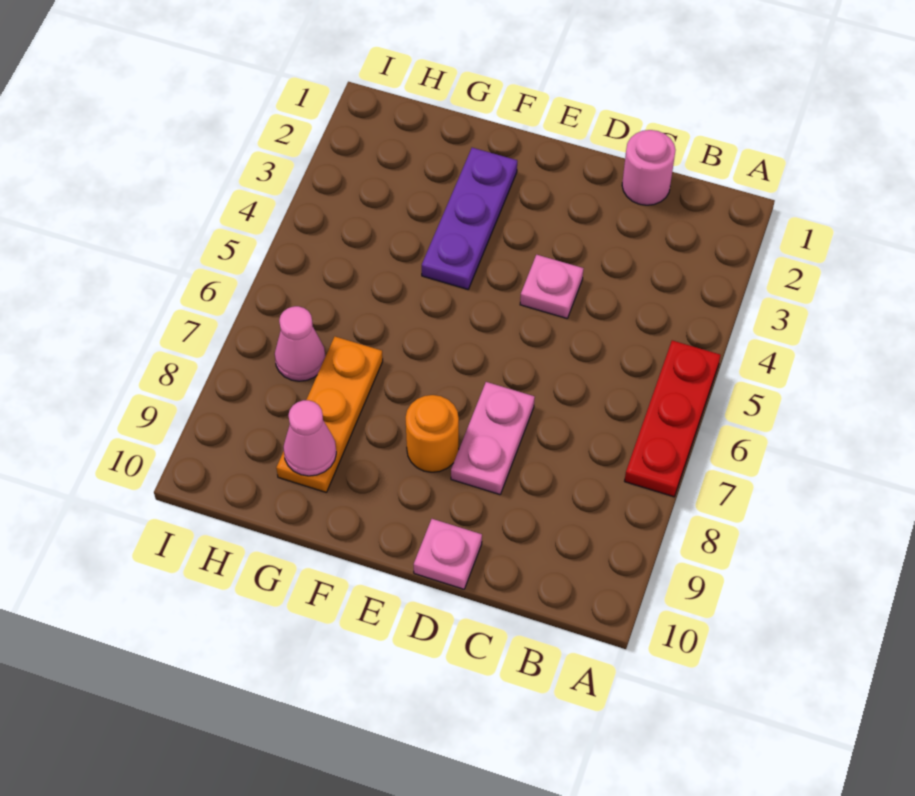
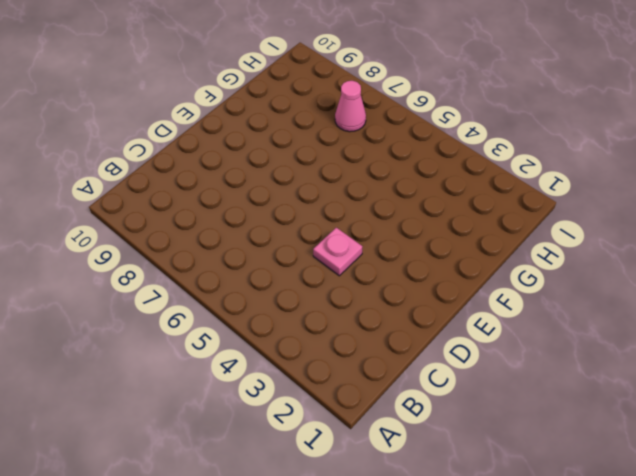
none -> red 1x3 plate [625,340,721,497]
none -> pink 1x1 round brick [622,130,676,205]

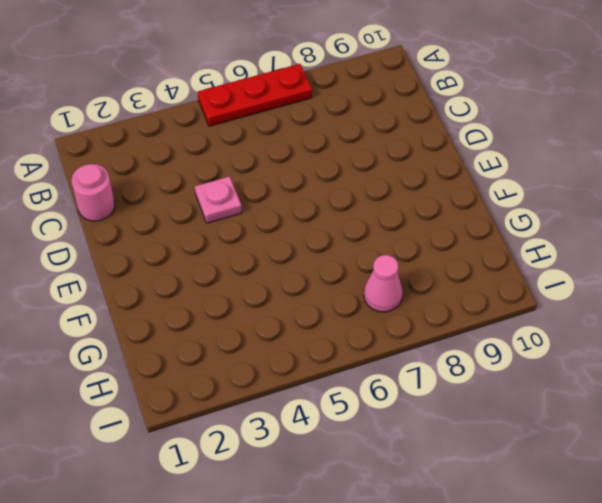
none -> pink 1x2 plate [451,382,535,495]
none -> pink 1x1 plate [414,519,482,589]

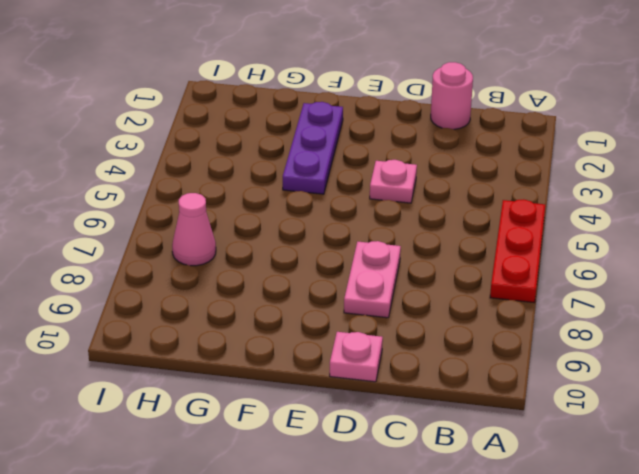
none -> orange 1x1 round brick [406,395,459,472]
none -> orange 1x3 plate [276,337,383,492]

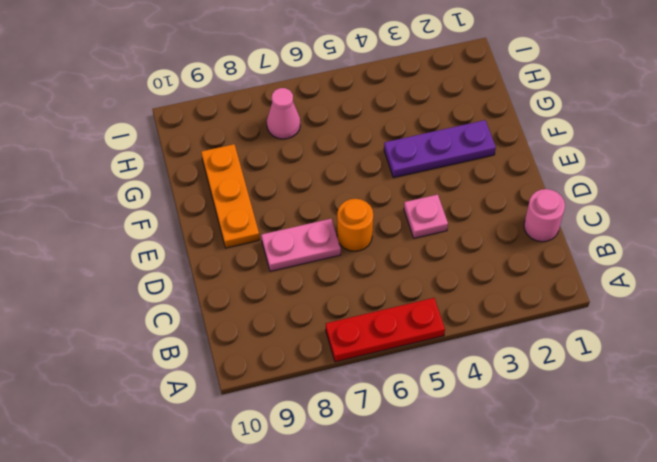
orange 1x1 round brick [337,199,373,251] -> orange 1x1 round brick moved to [406,395,459,472]
orange 1x3 plate [201,144,260,248] -> orange 1x3 plate turned to [276,337,383,492]
none -> pink 1x1 plate [414,519,482,589]
none -> pink 1x1 cone [283,400,336,476]

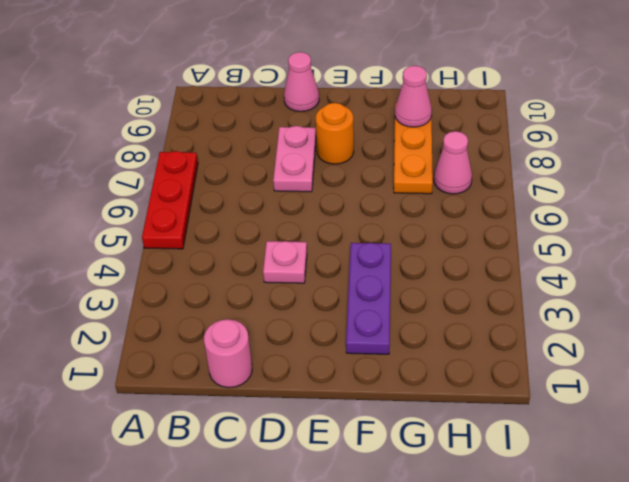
pink 1x1 cone [284,52,319,112] -> pink 1x1 plate [414,519,482,589]

